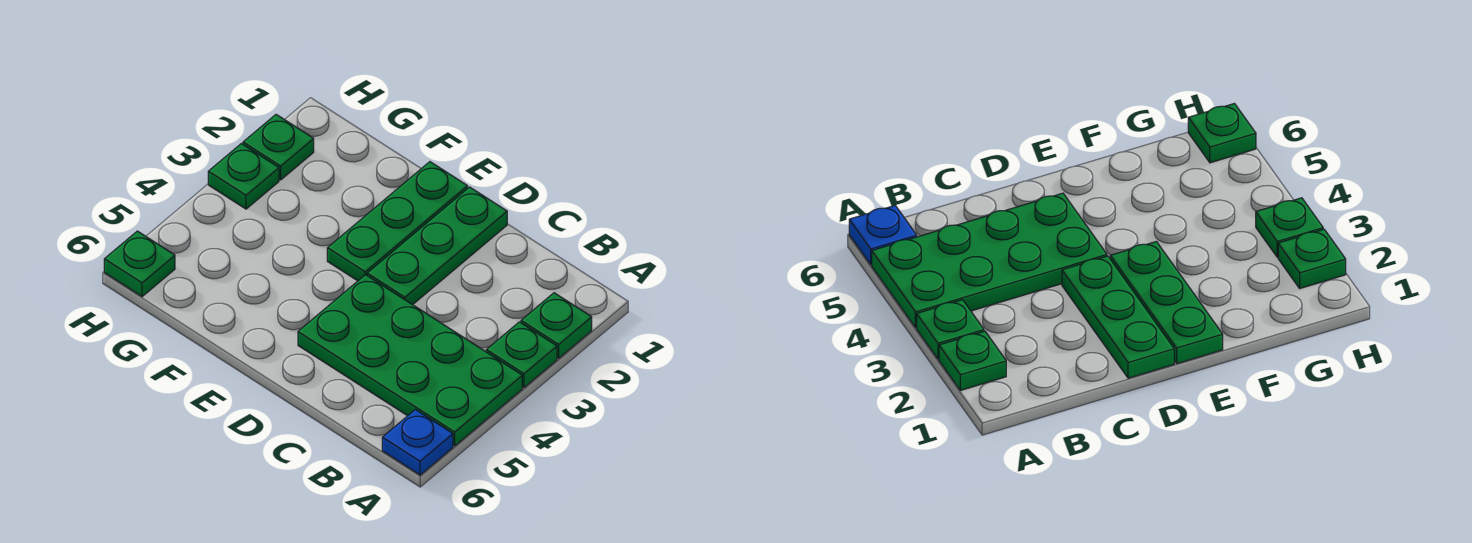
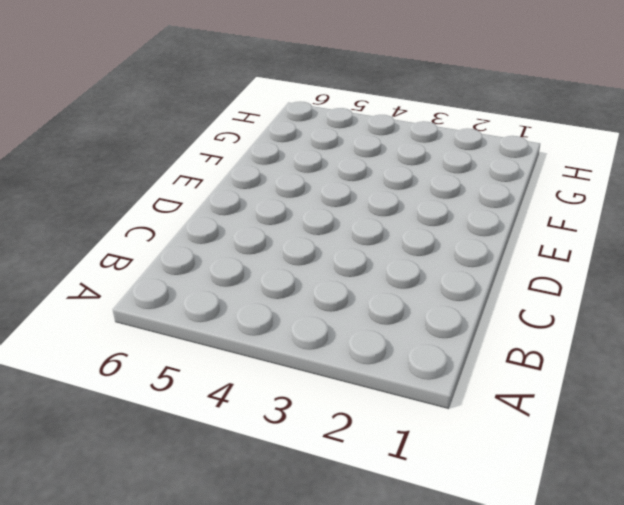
none -> green 1x1 plate [521,293,592,358]
none -> green 1x1 plate [486,322,557,387]

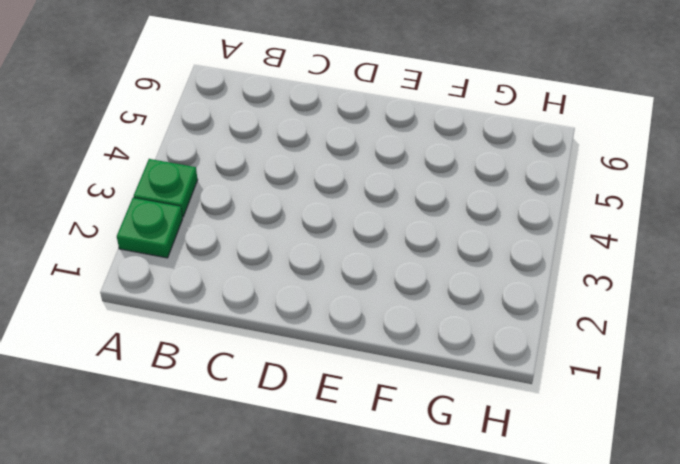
none -> green 2x4 plate [298,275,522,446]
none -> blue 1x1 plate [382,410,453,475]

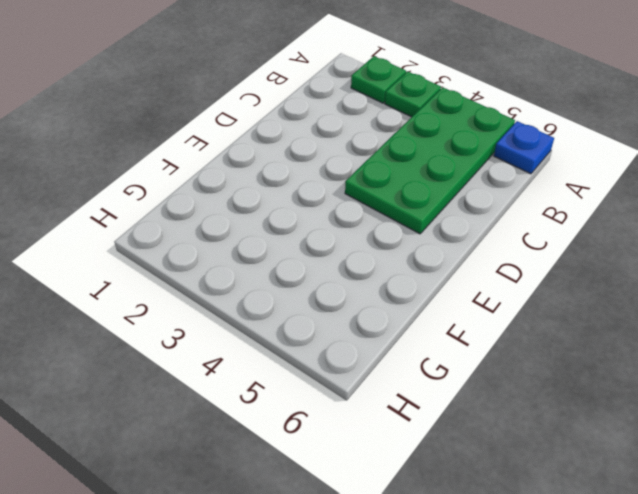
none -> green 1x3 plate [367,187,507,305]
none -> green 1x3 plate [327,162,468,281]

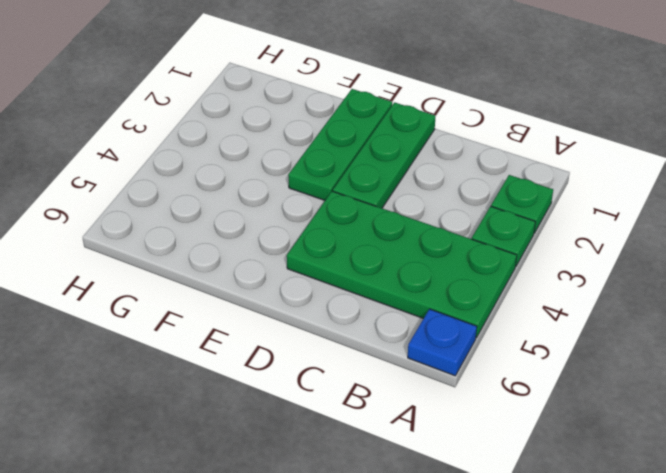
none -> green 1x1 plate [243,115,314,180]
none -> green 1x1 plate [208,144,279,209]

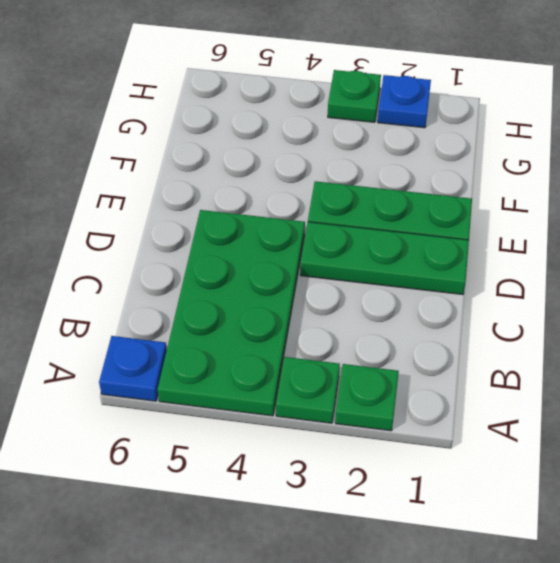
blue 1x1 plate [378,75,431,128] -> green 1x1 plate [243,115,314,180]
none -> green 1x1 plate [104,231,175,297]

